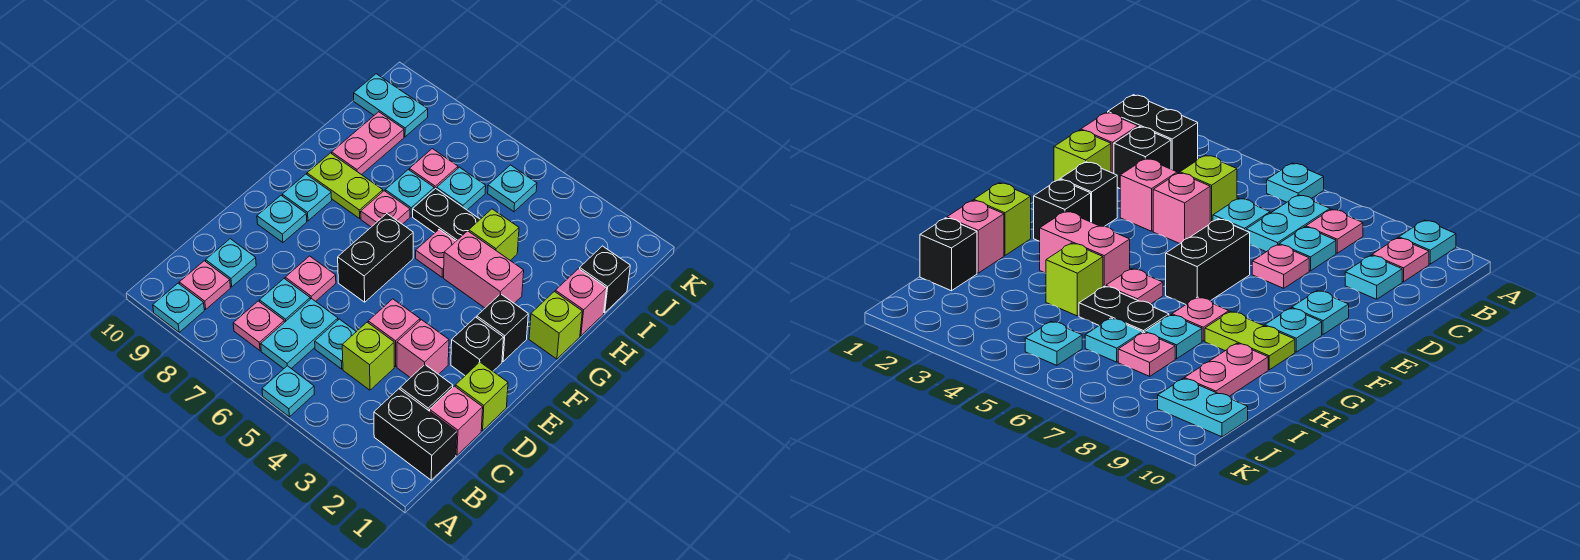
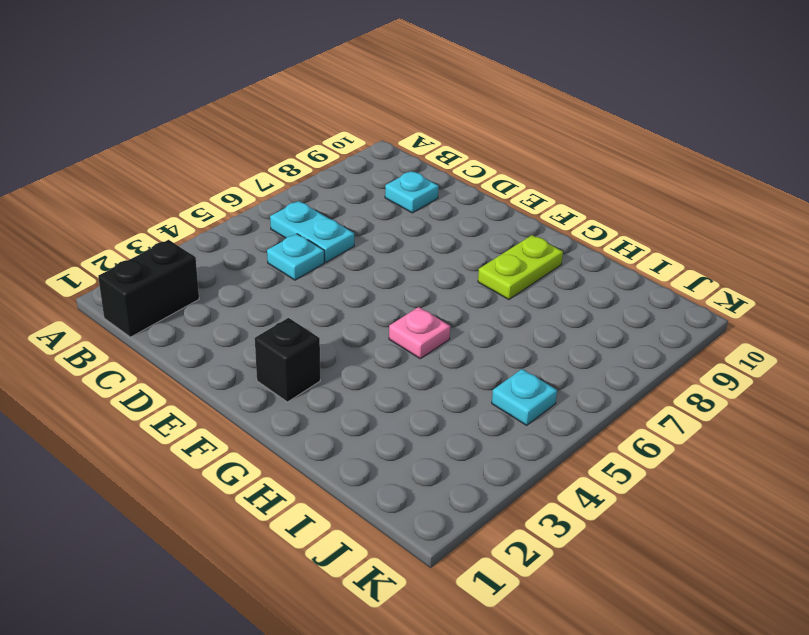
none -> cyan 1x1 plate [262,366,314,417]
none -> cyan 1x1 plate [153,283,204,332]
none -> pink 1x1 plate [233,301,284,351]
none -> pink 1x1 plate [179,261,230,309]

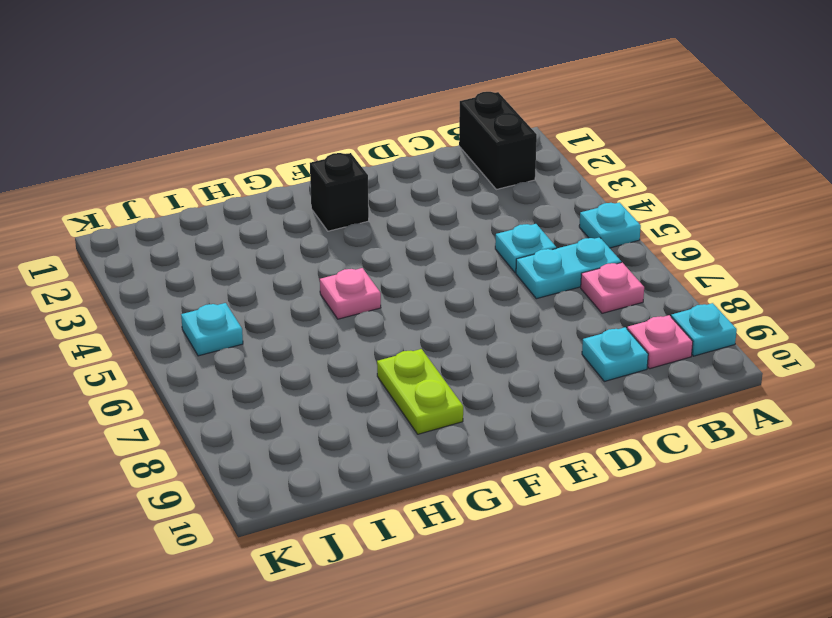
none -> pink 1x1 brick [430,386,483,455]
none -> black 1x1 brick [400,365,453,411]
none -> lime 1x1 brick [342,322,394,390]
none -> cyan 1x1 plate [260,279,310,322]

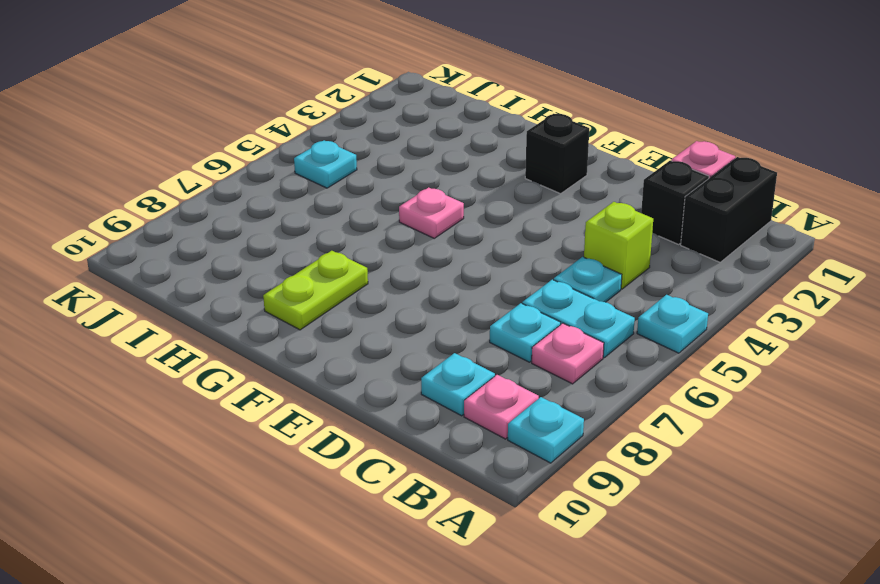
none -> lime 1x1 brick [455,362,508,431]
none -> pink 1x1 brick [397,320,449,378]
none -> pink 1x1 brick [368,299,420,367]
none -> pink 1x1 plate [285,256,336,301]

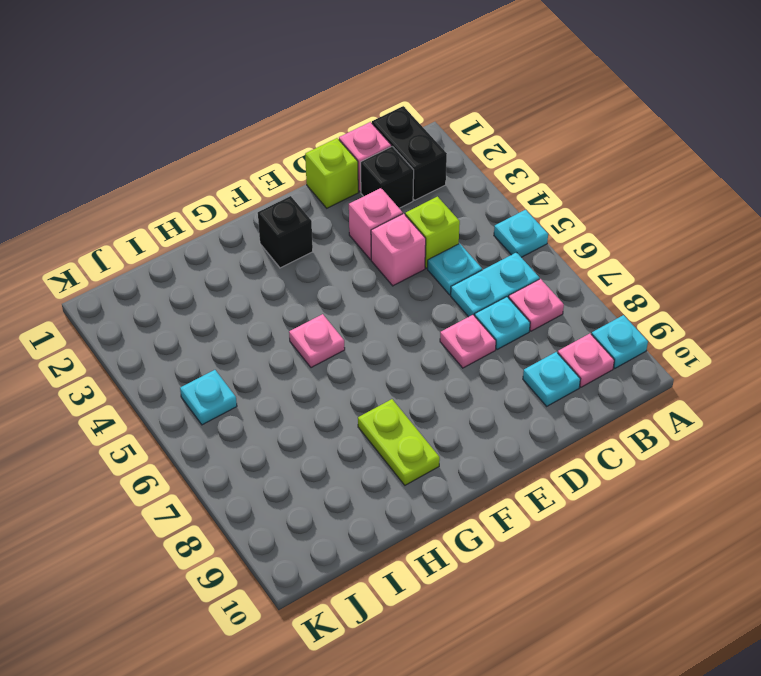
none -> black 1x1 brick [451,317,504,375]
none -> black 1x2 brick [338,214,413,302]
none -> cyan 1x1 plate [257,196,307,243]
none -> cyan 1x1 plate [282,174,332,221]

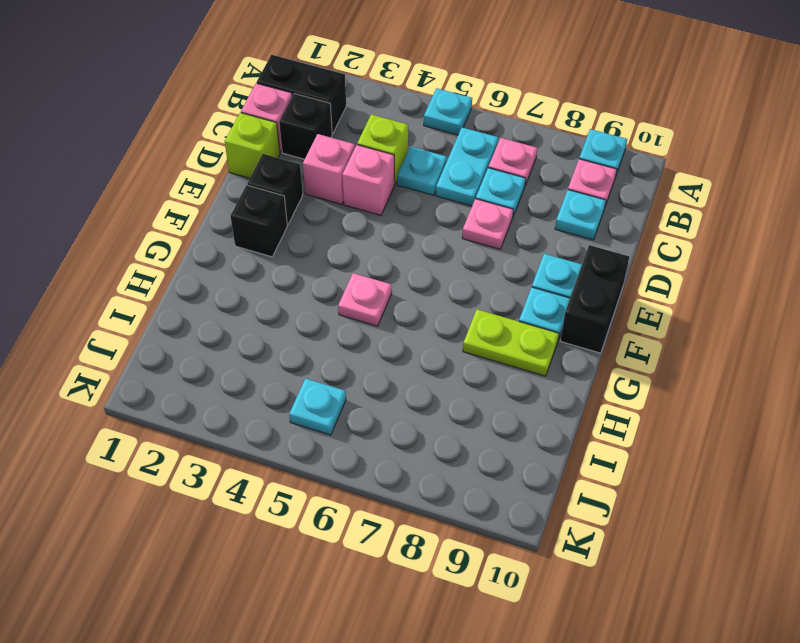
black 1x2 brick [560,245,629,353] -> black 1x2 brick moved to [338,214,413,302]
none -> lime 1x1 brick [529,292,582,359]
none -> pink 1x2 brick [444,231,524,308]
none -> pink 1x1 plate [361,191,410,227]
none -> pink 1x1 brick [555,269,607,336]

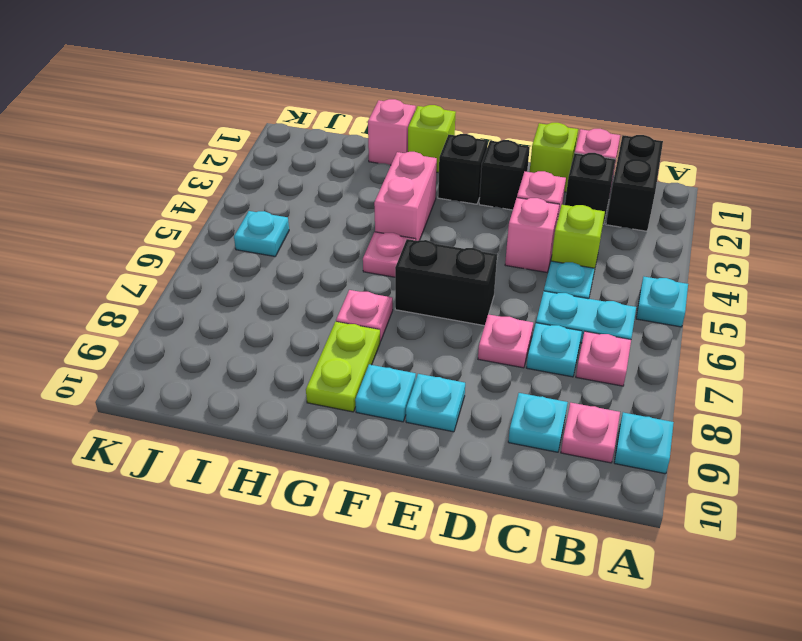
none -> lime 1x1 brick [469,209,519,261]
none -> black 1x2 plate [413,188,480,241]
none -> cyan 1x1 plate [385,170,434,216]
none -> pink 1x2 plate [332,112,404,175]

